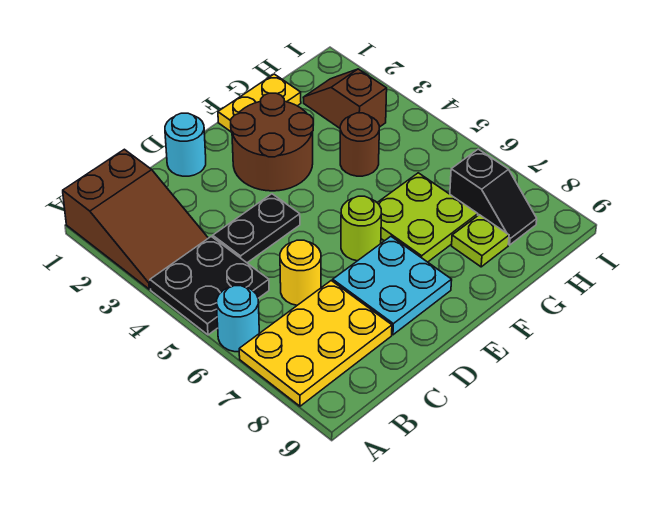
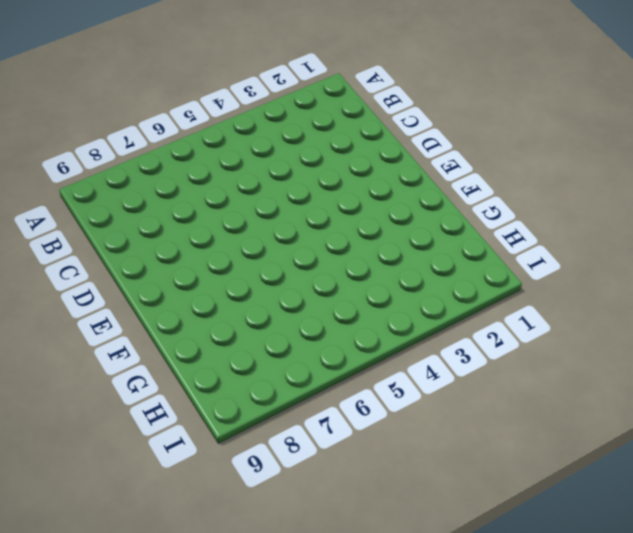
none -> brown 2x3 slope [63,149,208,289]
none -> black 2x2 plate [150,237,269,335]
none -> cyan 1x1 round brick [217,286,259,352]

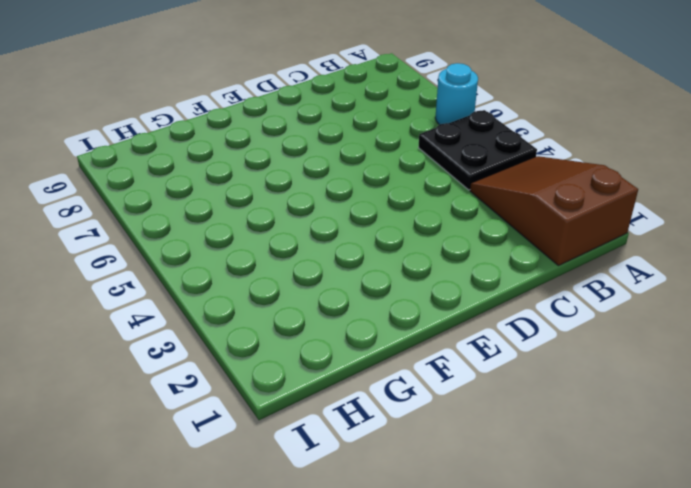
none -> yellow 2x3 plate [239,281,392,406]
none -> black 1x2 plate [213,194,300,263]
none -> yellow 1x1 round brick [280,240,321,305]

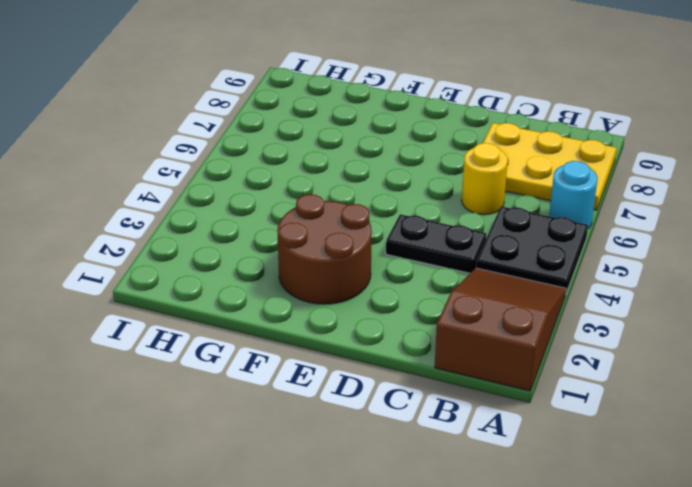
none -> cyan 1x1 round brick [165,113,206,176]
none -> cyan 2x2 plate [333,236,452,335]
none -> lime 1x1 round brick [341,196,382,261]

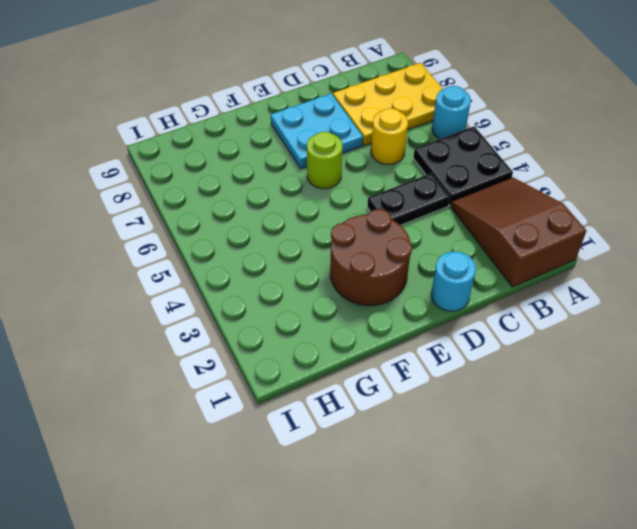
none -> yellow 1x2 plate [218,74,301,132]
none -> lime 2x2 plate [377,173,478,262]
none -> brown 1x1 round brick [340,113,379,176]

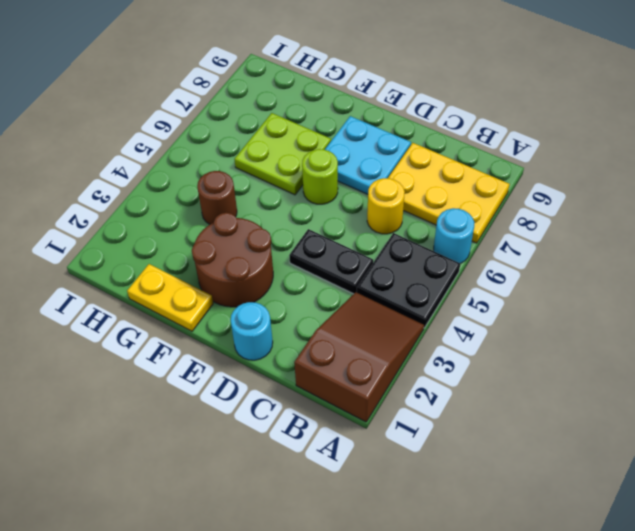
none -> lime 1x1 plate [452,215,509,267]
none -> brown 1x2 slope [303,69,387,128]
none -> black 1x2 slope [450,149,537,245]

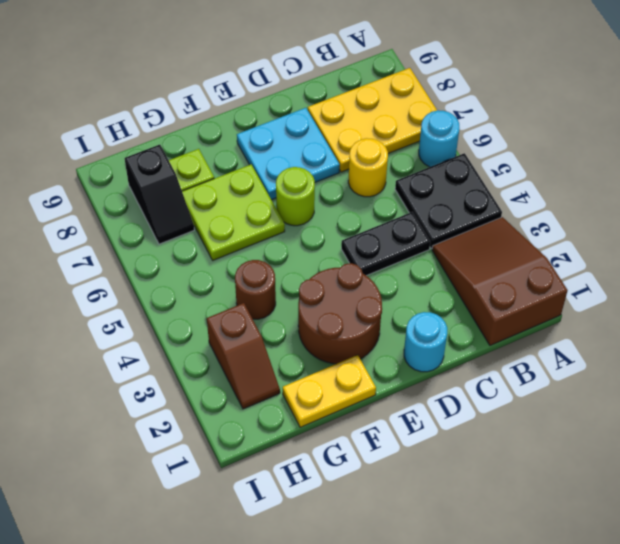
black 1x2 slope [125,145,194,244] -> black 1x2 slope turned to [450,149,537,245]

